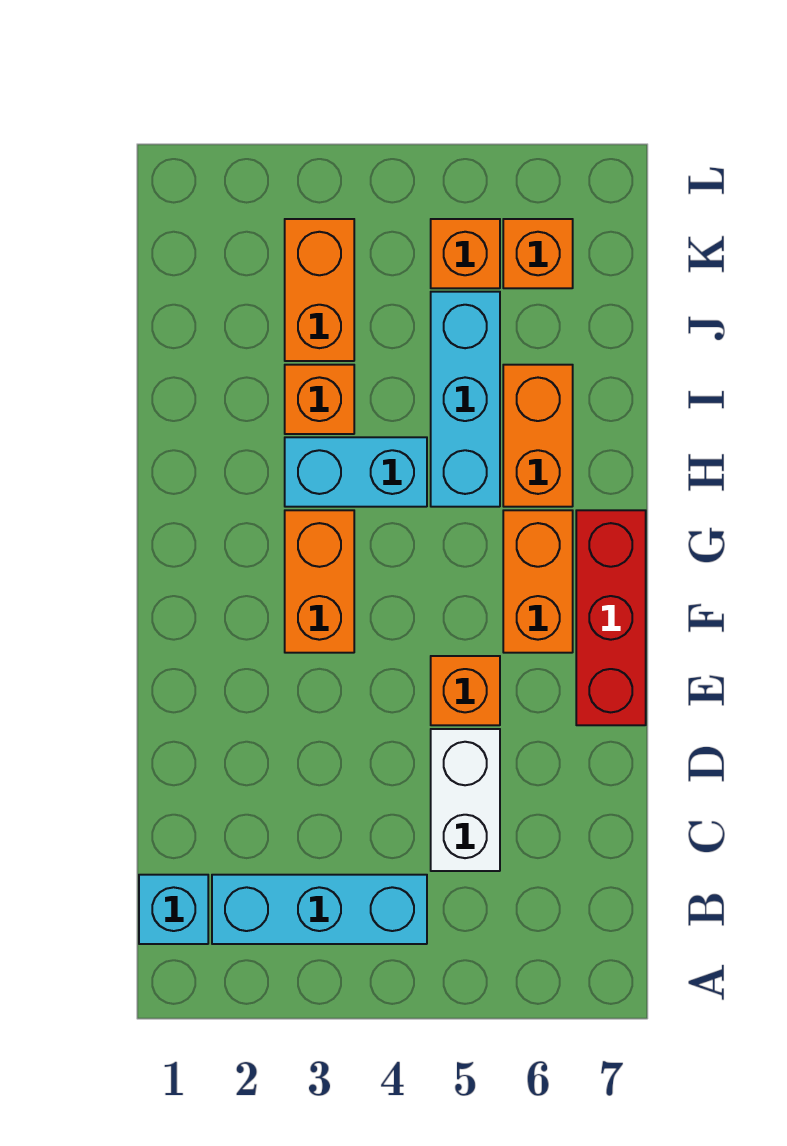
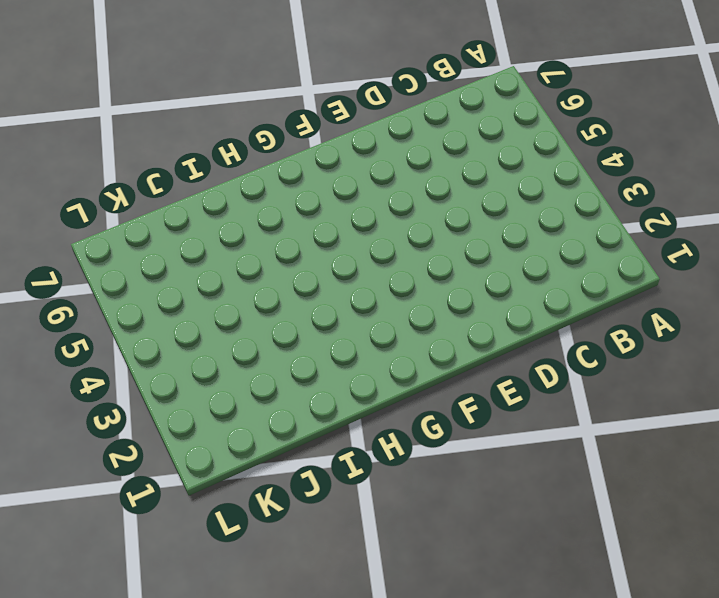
none -> cyan 1x1 brick [139,875,208,944]
none -> cyan 1x3 brick [212,875,427,944]
none -> white 1x2 brick [431,729,500,871]

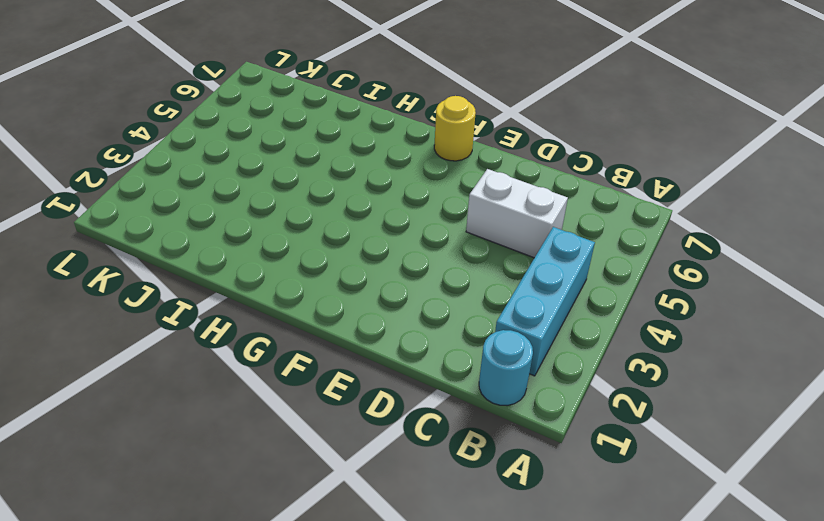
cyan 1x1 round brick [479,330,533,406] -> cyan 1x1 brick [139,875,208,944]
yellow 1x1 round brick [434,96,476,161] -> red 1x3 brick [576,510,646,725]
none -> orange 1x1 brick [431,656,500,725]
none -> orange 1x2 brick [285,510,354,653]
none -> orange 1x2 brick [503,510,573,653]

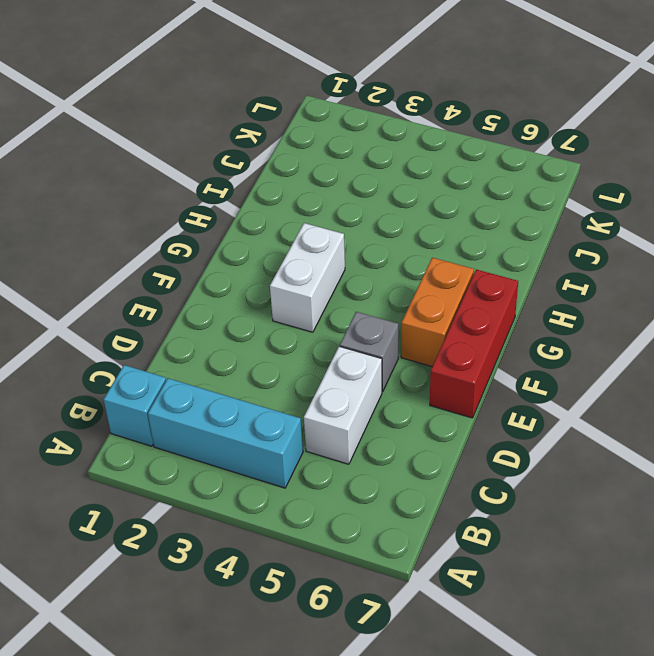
grey 1x1 brick [340,312,398,392] -> orange 1x1 brick [431,656,500,725]
white 1x2 brick [270,223,345,332] -> orange 1x2 brick [285,510,354,653]
none -> cyan 1x2 brick [285,437,427,507]
none -> cyan 1x3 brick [431,292,500,507]
none -> orange 1x2 brick [503,365,573,507]

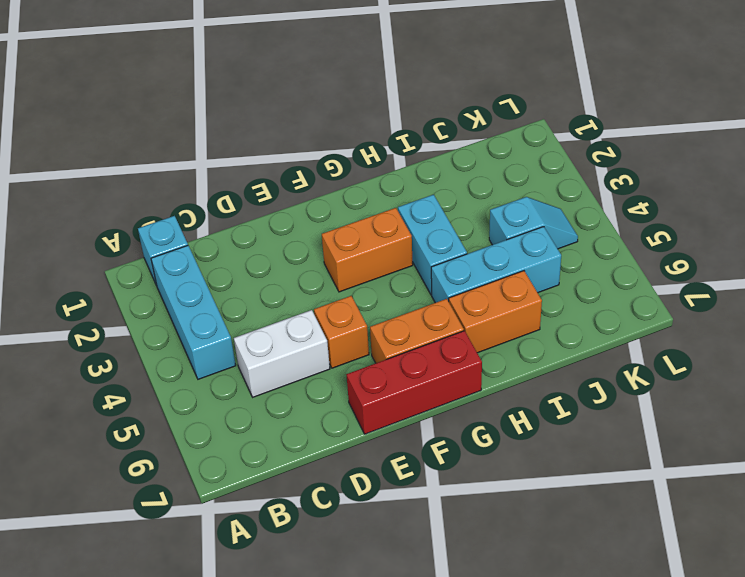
cyan 1x2 slope [489,197,578,249] -> none
none -> orange 1x1 brick [285,365,354,434]
none -> orange 1x2 brick [285,219,354,361]
none -> orange 1x1 brick [431,219,500,288]

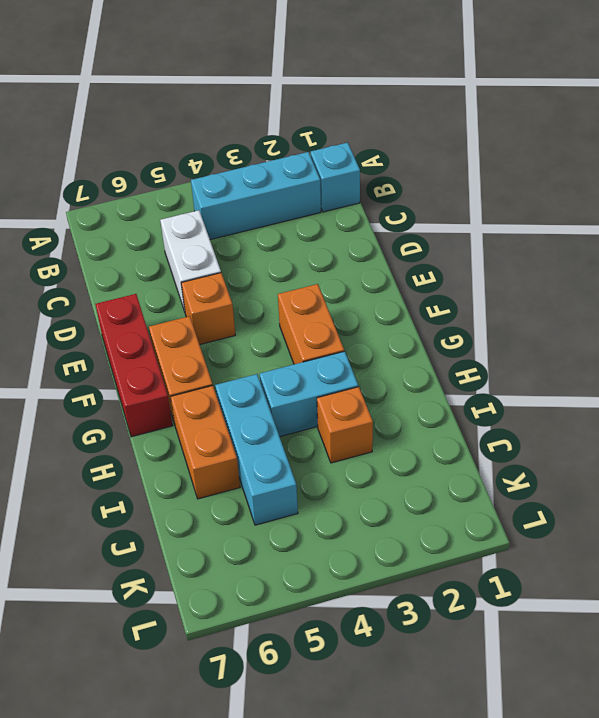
none -> orange 1x2 brick [285,219,354,361]
none -> orange 1x1 brick [431,219,500,288]
none -> orange 1x1 brick [503,219,573,288]

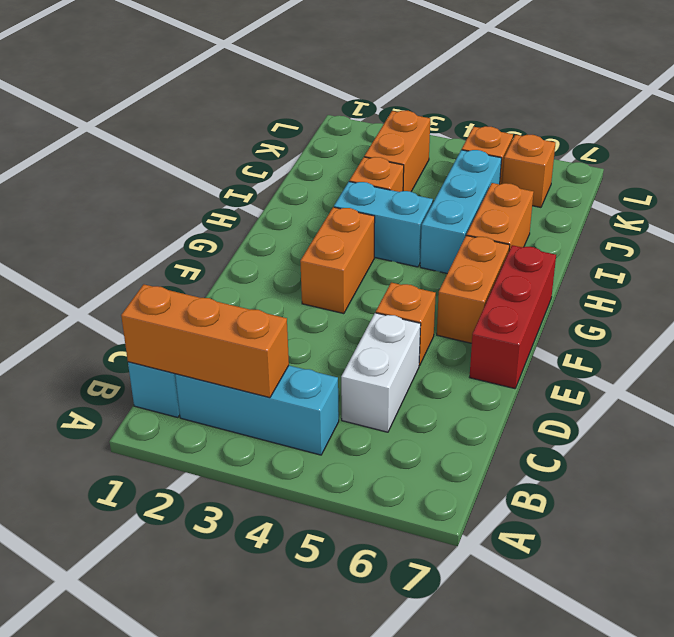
orange 1x3 brick [121,284,289,398] -> none

